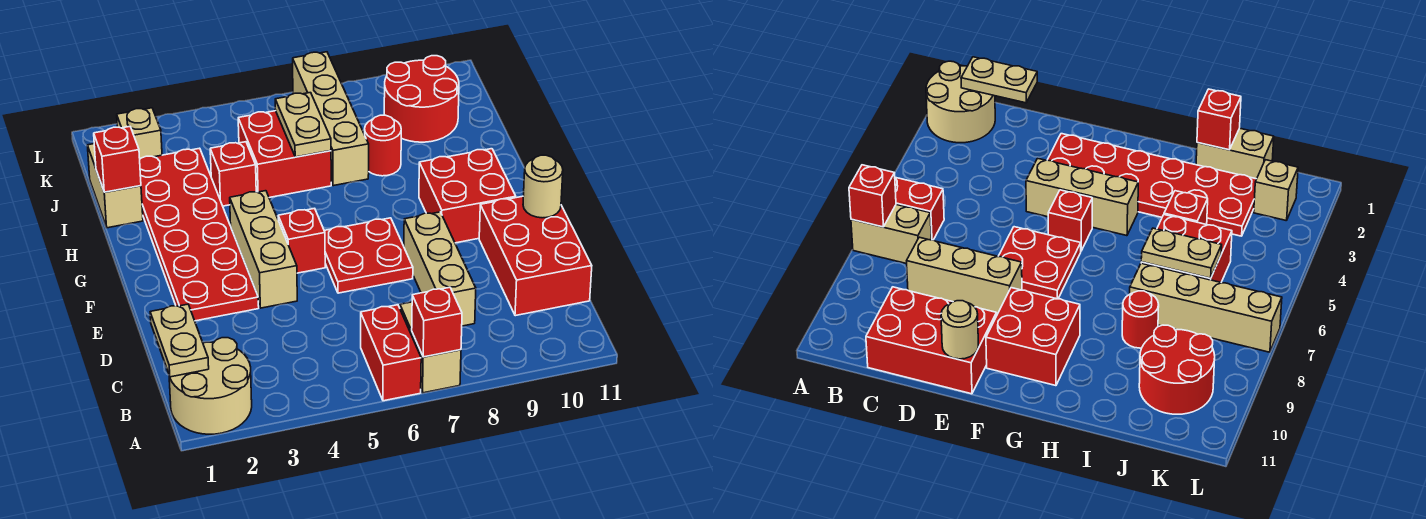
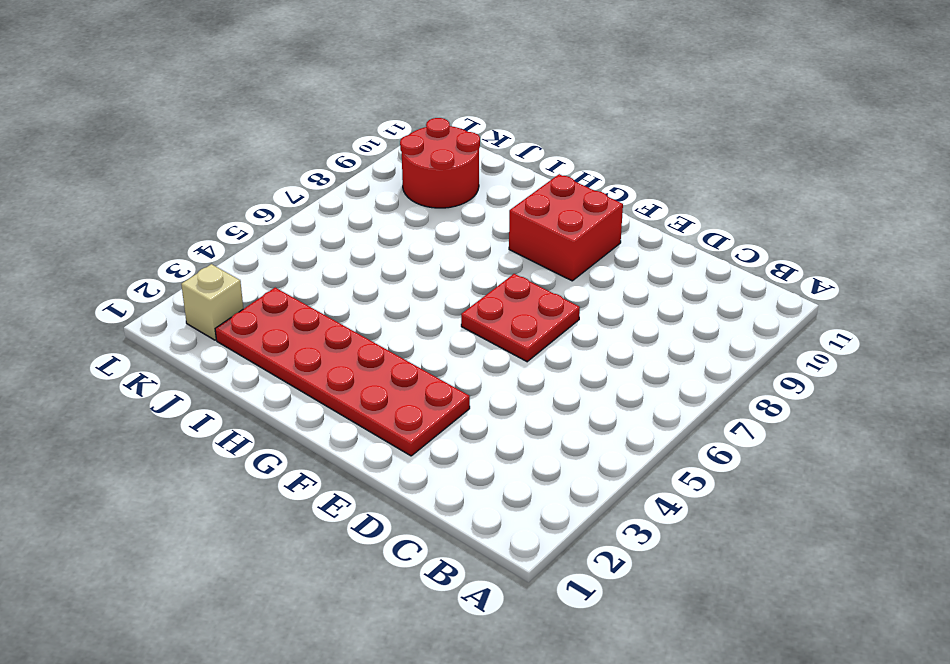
none -> tan 2x2 round brick [169,338,252,434]
none -> red 1x2 brick [361,305,421,401]
none -> tan 1x2 brick [400,302,461,393]

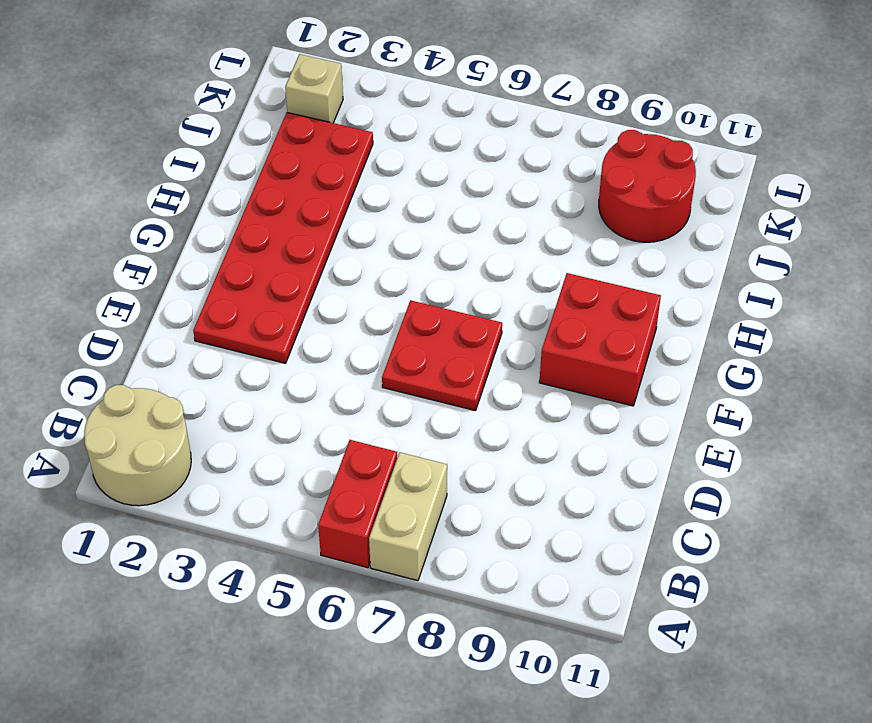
none -> tan 1x3 brick [404,212,476,326]
none -> red 2x3 brick [479,196,592,316]
none -> tan 1x3 brick [230,191,297,308]

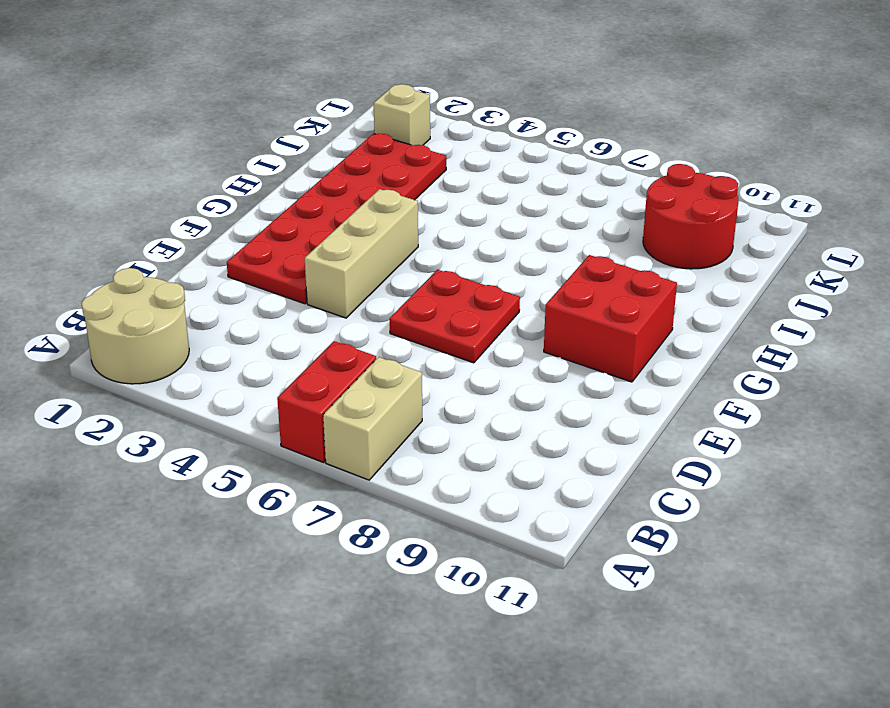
none -> tan 1x3 brick [404,212,476,326]
none -> red 2x3 brick [479,196,592,316]
none -> red 1x1 brick [278,208,325,273]

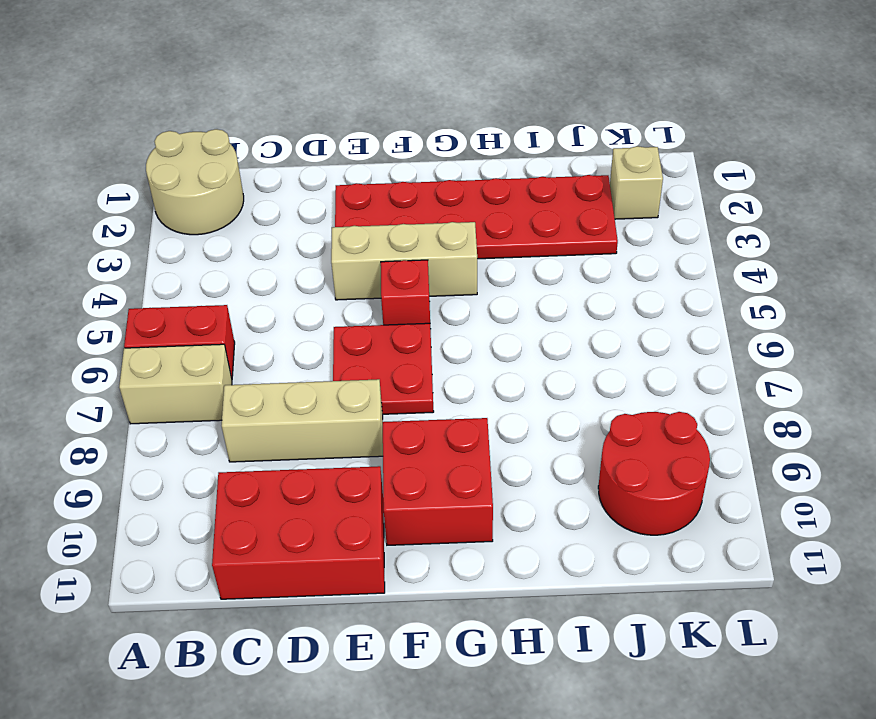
none -> tan 1x2 brick [87,144,143,228]
none -> red 1x1 brick [210,142,256,206]
none -> red 2x2 brick [238,111,331,198]

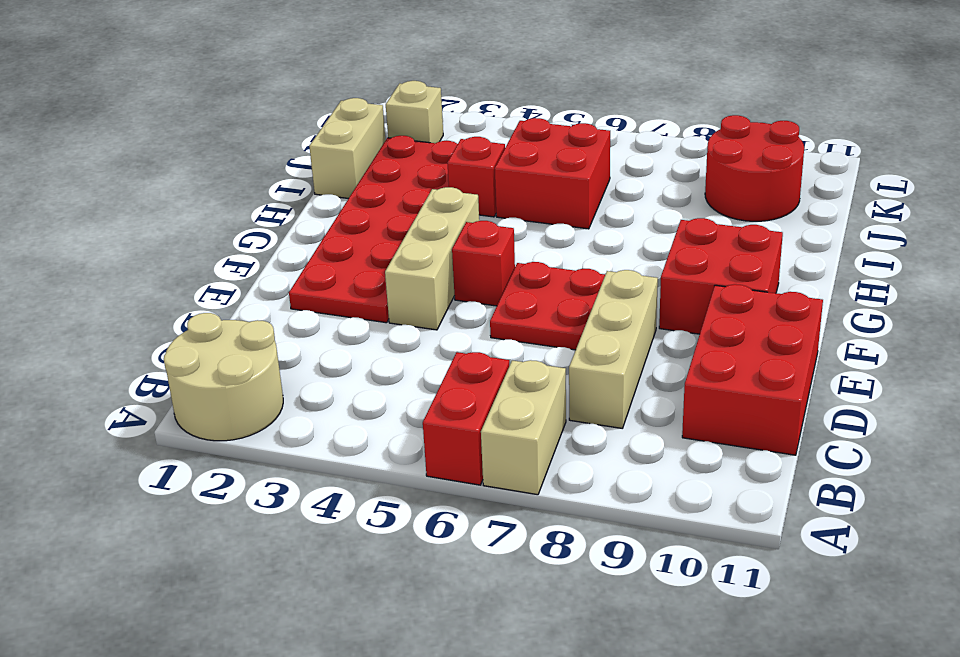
none -> tan 1x4 brick [293,52,369,186]
none -> red 1x1 round brick [365,115,401,176]
none -> red 1x1 brick [412,287,462,357]

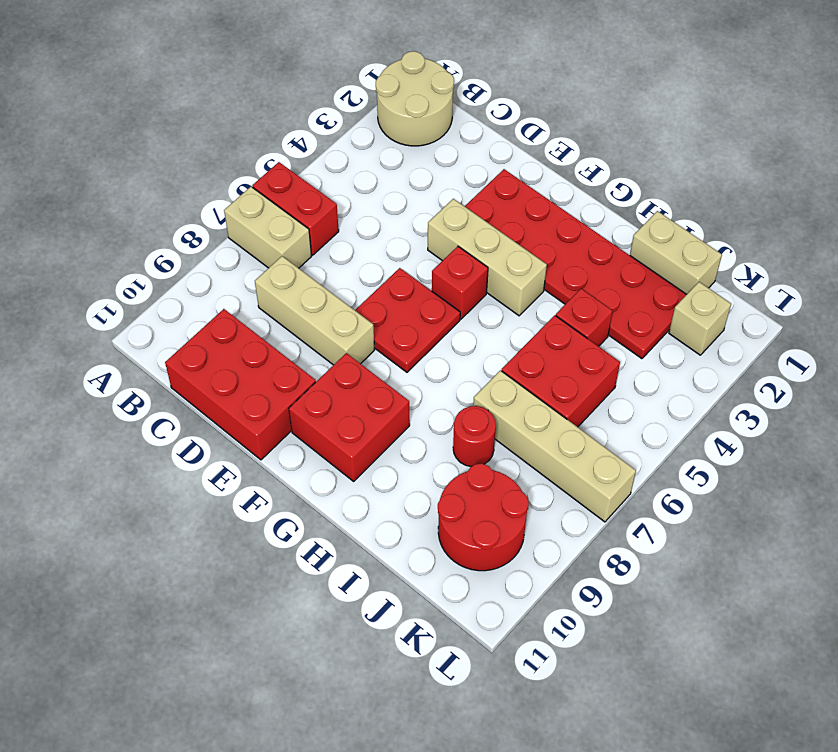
none -> red 1x1 brick [412,287,462,357]
none -> tan 1x2 plate [150,304,209,377]
none -> tan 1x1 round brick [523,155,563,218]

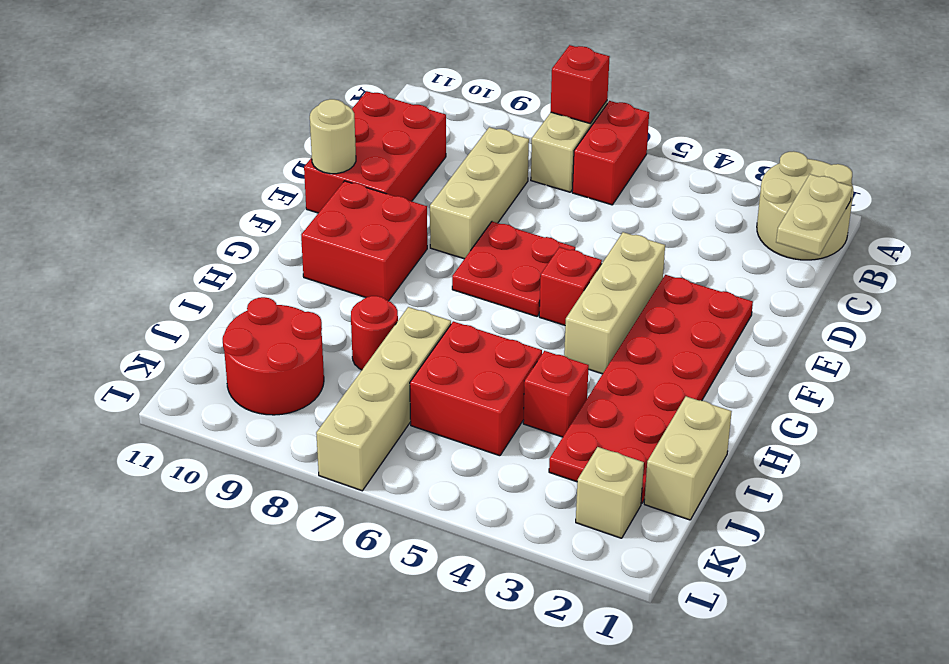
none -> red 1x1 brick [94,126,141,192]
none -> tan 1x2 plate [275,93,331,157]

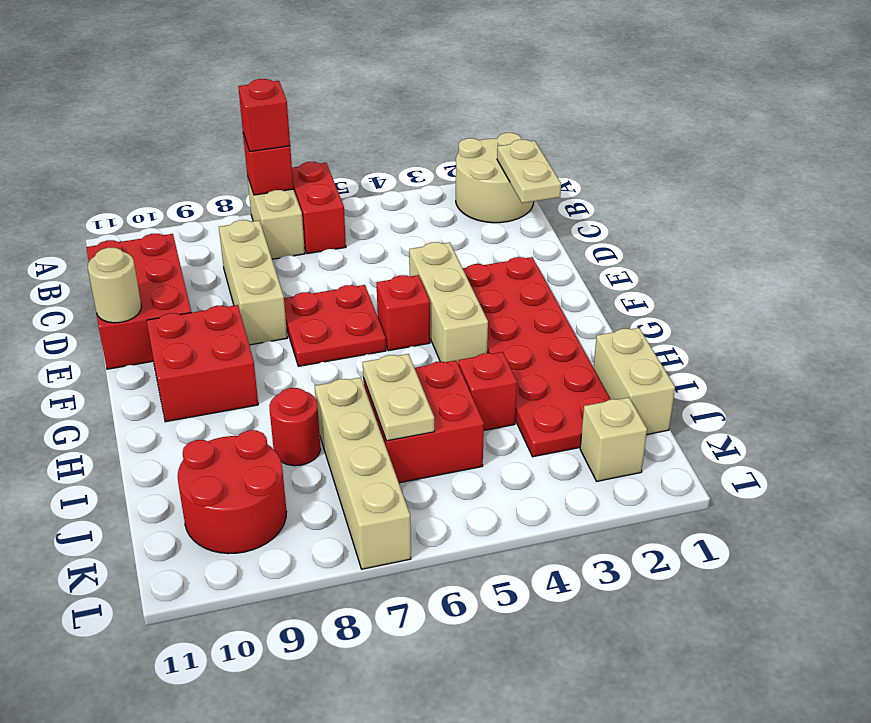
red 1x1 brick [238,79,290,152] -> red 1x1 brick moved to [94,126,141,192]

